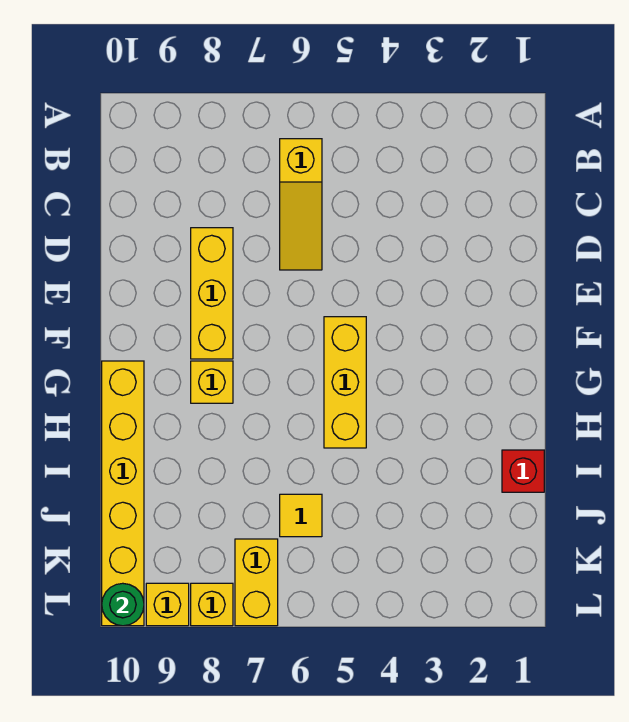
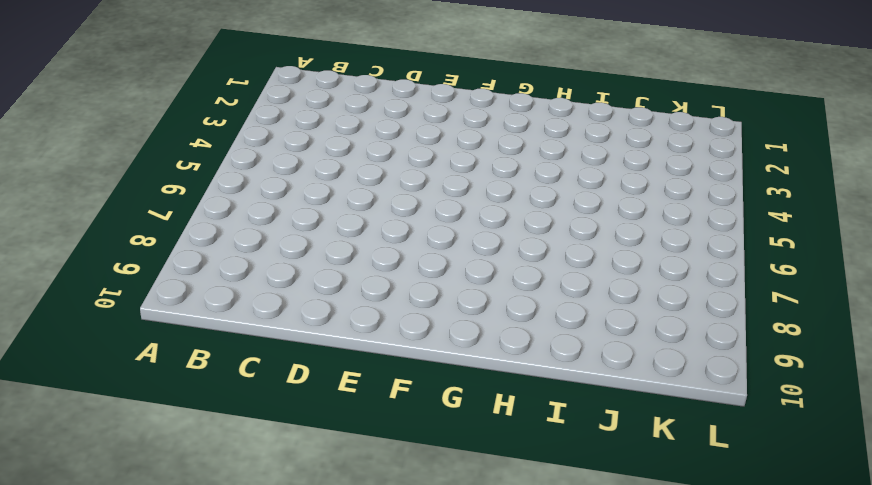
none -> yellow 1x3 slope [280,139,322,270]
none -> yellow 1x3 brick [191,228,233,359]

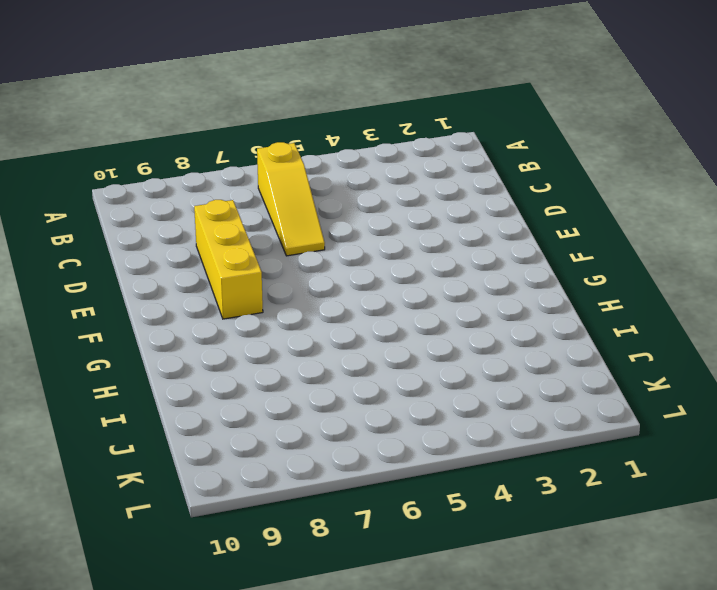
none -> yellow 1x3 brick [324,317,366,448]
none -> yellow 1x1 brick [191,361,233,403]

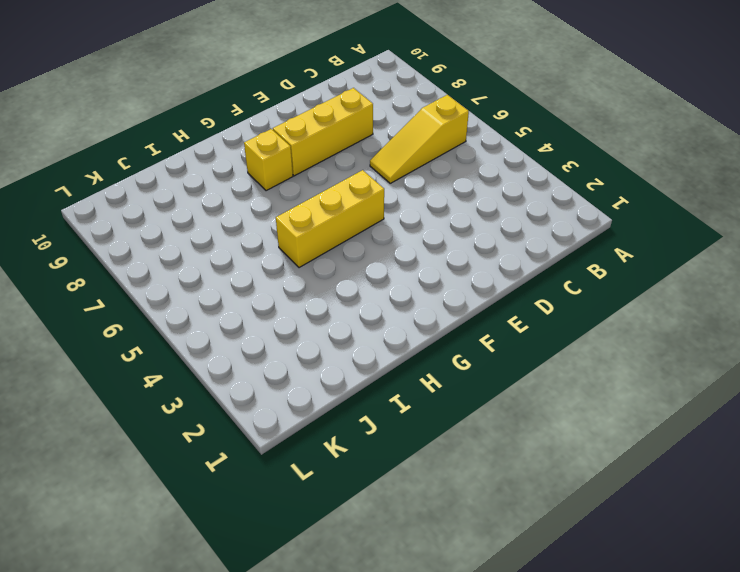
none -> yellow 1x6 brick [102,361,144,626]
none -> red 1x1 brick [502,450,544,492]

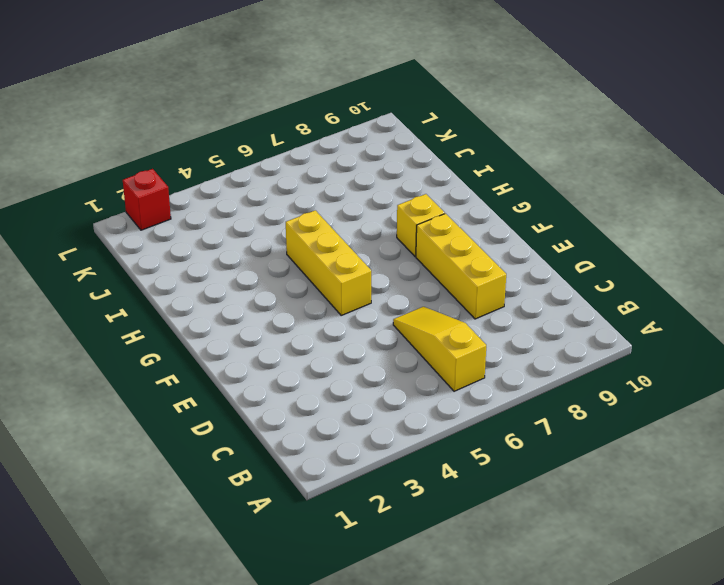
red 1x1 brick [123,169,171,230] -> red 1x1 brick moved to [502,450,544,492]
none -> yellow 1x6 brick [102,361,144,626]
none -> yellow 1x1 tile [280,494,322,537]

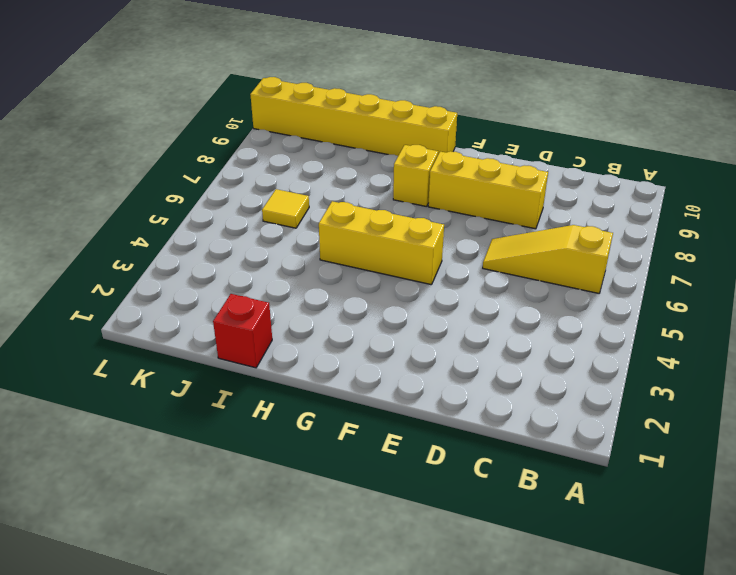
none -> yellow 1x2 brick [235,539,278,626]
none -> yellow 1x1 brick [191,583,233,626]

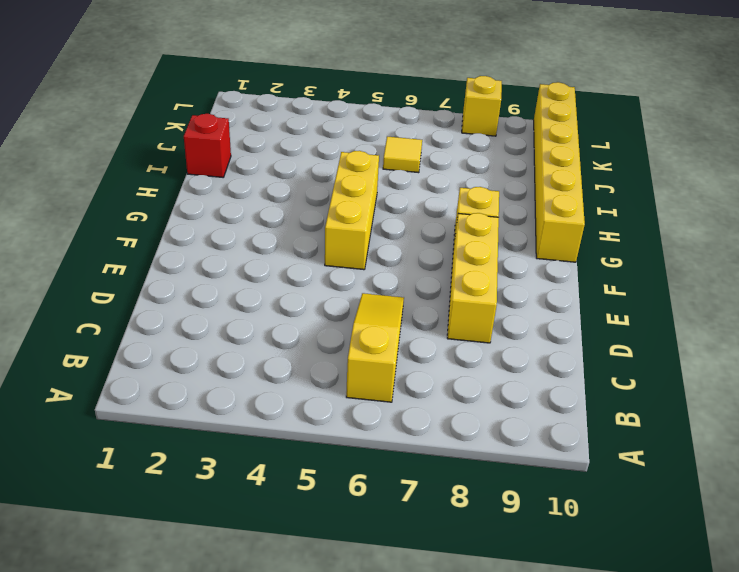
none -> yellow 1x2 brick [235,539,278,626]
none -> yellow 1x1 brick [146,583,189,626]

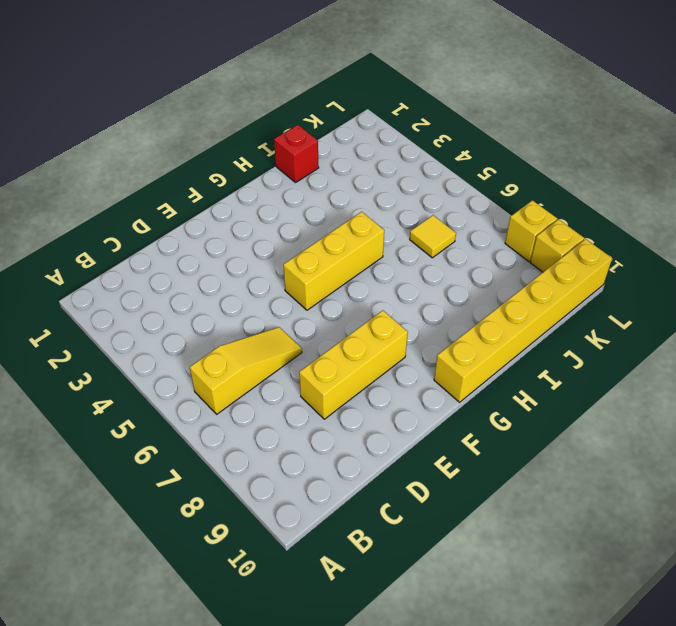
none -> yellow 1x1 brick [191,361,233,403]
none -> yellow 1x2 brick [235,539,278,626]

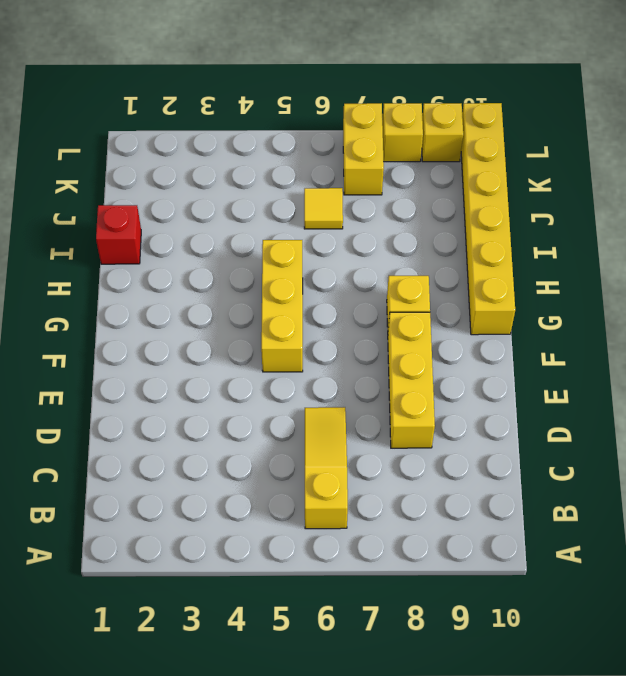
none -> green 1x1 round brick [102,583,144,626]

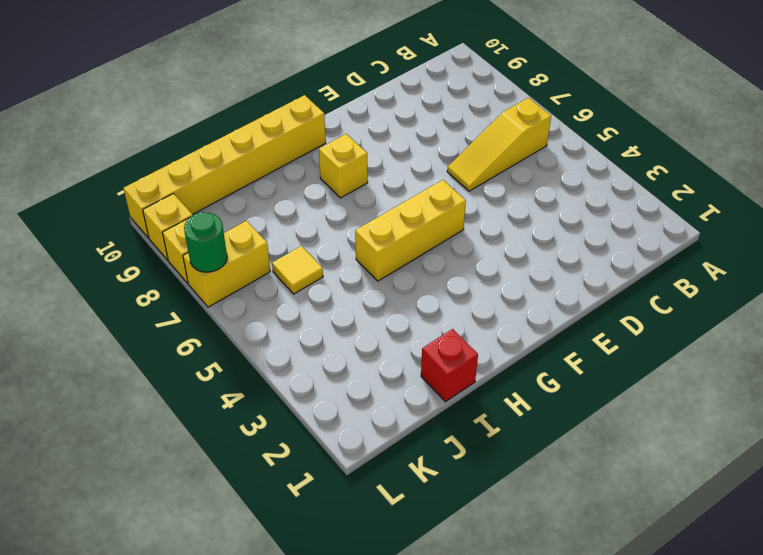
green 1x1 round brick [184,212,227,272] -> green 1x1 round brick moved to [102,583,144,626]
none -> yellow 1x3 brick [191,228,233,359]

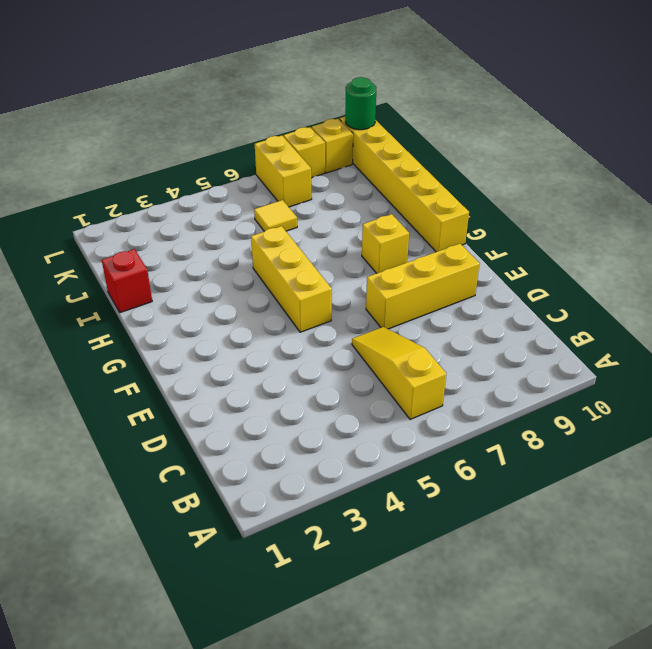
yellow 1x3 brick [366,244,480,329] -> yellow 1x3 brick turned to [191,228,233,359]

